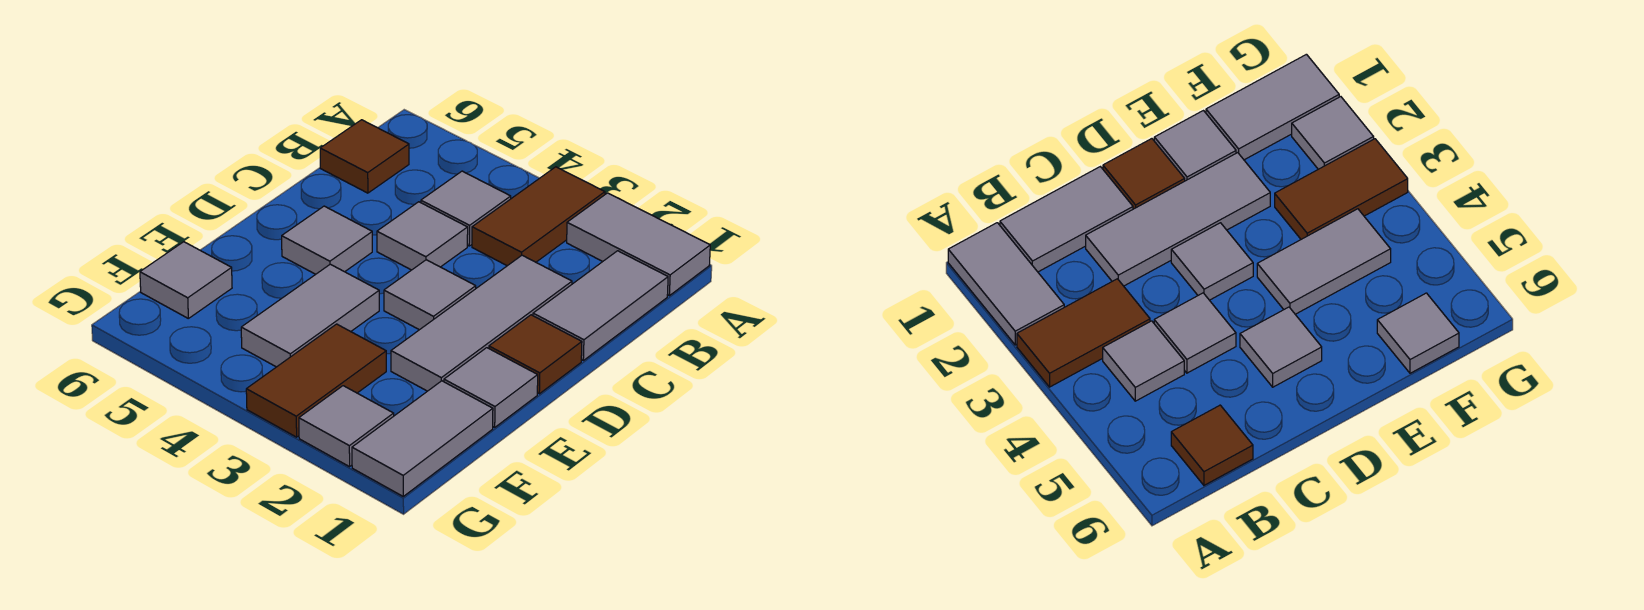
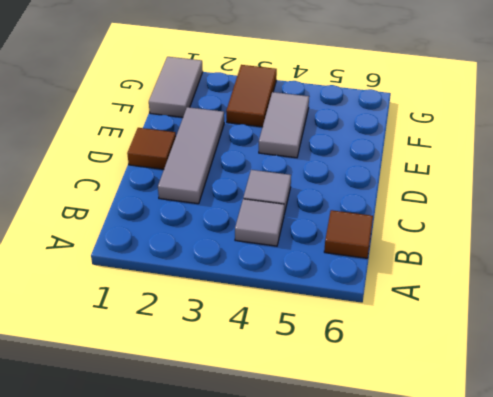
none -> grey 1x2 tile [567,193,710,296]
none -> brown 1x2 tile [472,167,605,266]
none -> grey 1x2 tile [533,251,668,360]

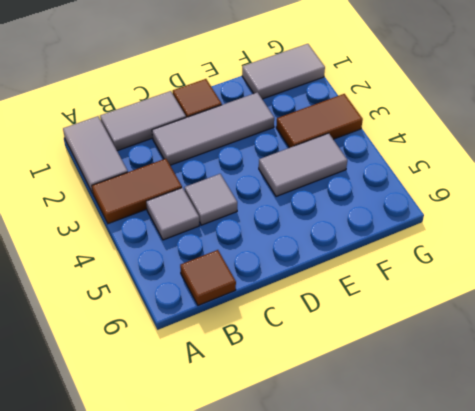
none -> grey 1x1 tile [384,260,476,330]
none -> grey 1x1 tile [282,206,372,274]
none -> grey 1x1 tile [444,348,538,427]

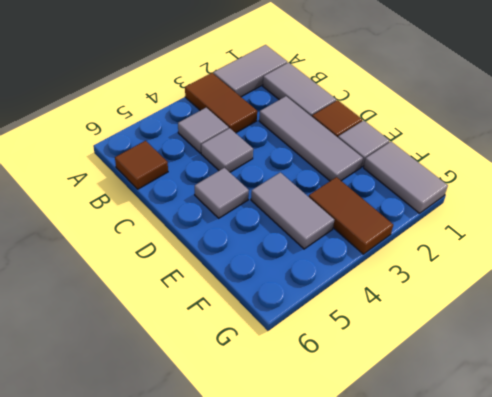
none -> grey 1x1 tile [384,260,476,330]
none -> grey 1x1 tile [140,242,232,318]
none -> grey 1x1 tile [299,386,394,467]

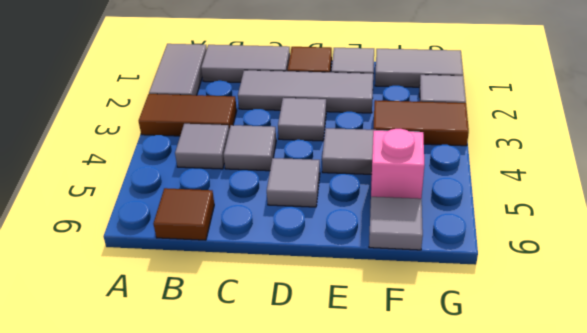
pink 1x1 brick [371,129,424,199] -> none

